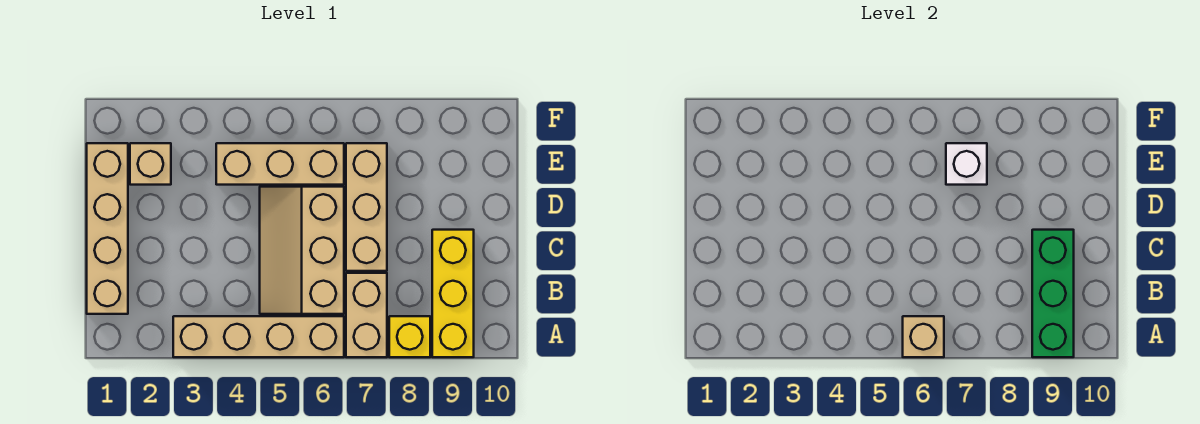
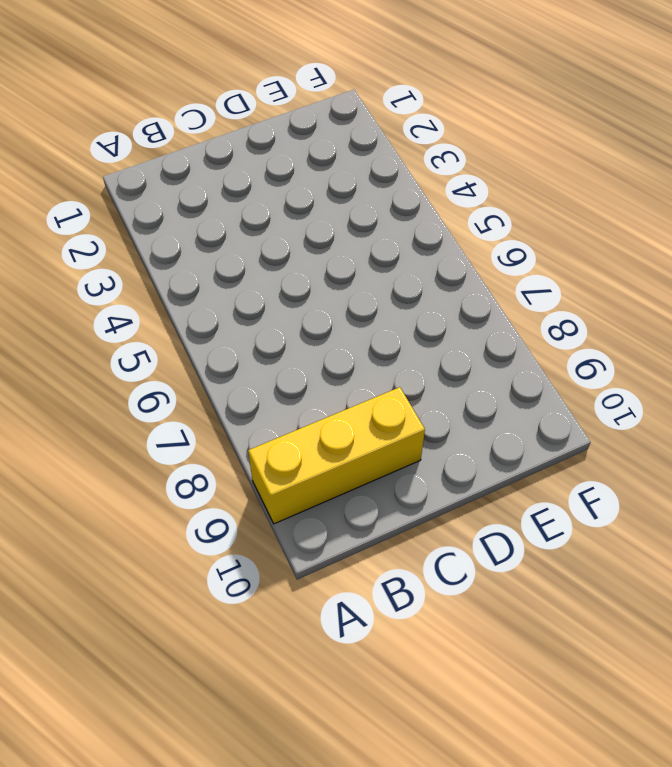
none -> tan 1x4 brick [173,316,344,357]
none -> tan 1x2 brick [346,273,387,357]
none -> yellow 1x1 brick [389,316,430,357]

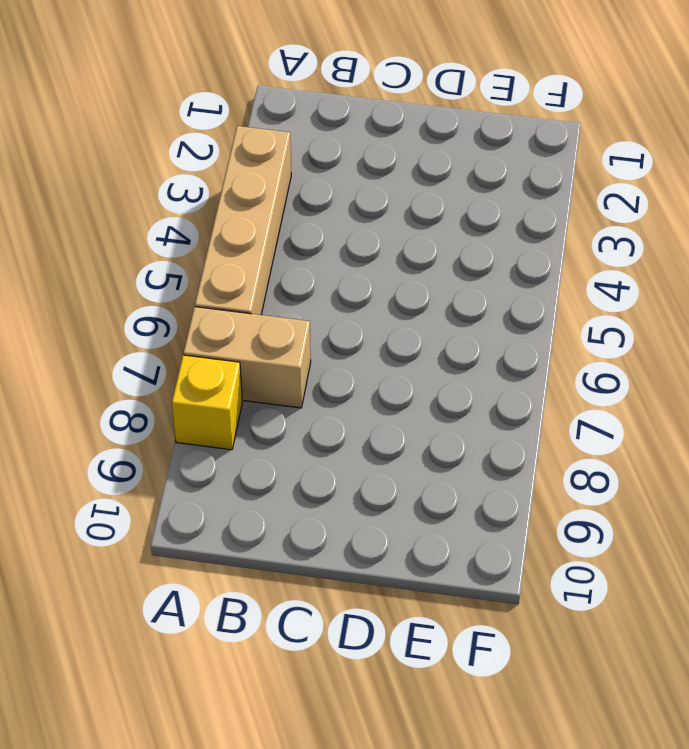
none -> yellow 1x3 brick [432,230,474,357]
none -> tan 1x4 brick [87,143,128,314]
none -> tan 2x3 slope [260,187,344,314]

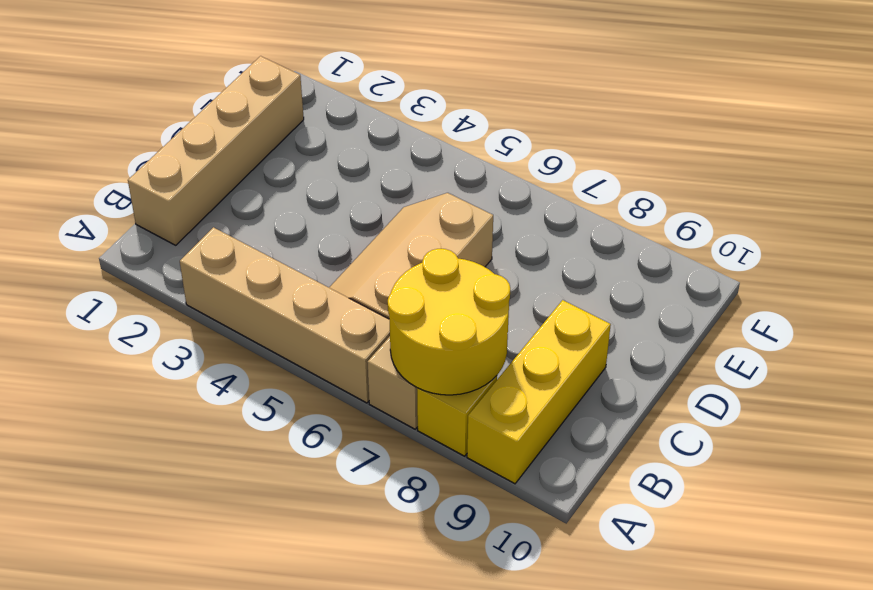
yellow 2x2 round brick [388,249,510,395] -> none
none -> tan 1x3 brick [346,143,387,271]
none -> tan 1x1 brick [130,143,171,185]
none -> tan 1x3 brick [216,143,344,185]

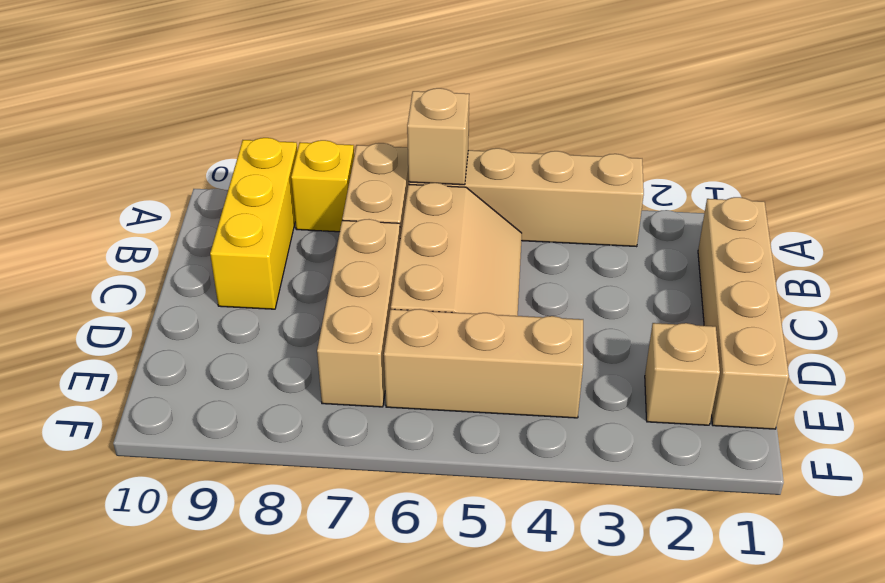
none -> green 1x3 brick [1032,230,1074,357]
none -> white 1x1 brick [946,143,987,185]

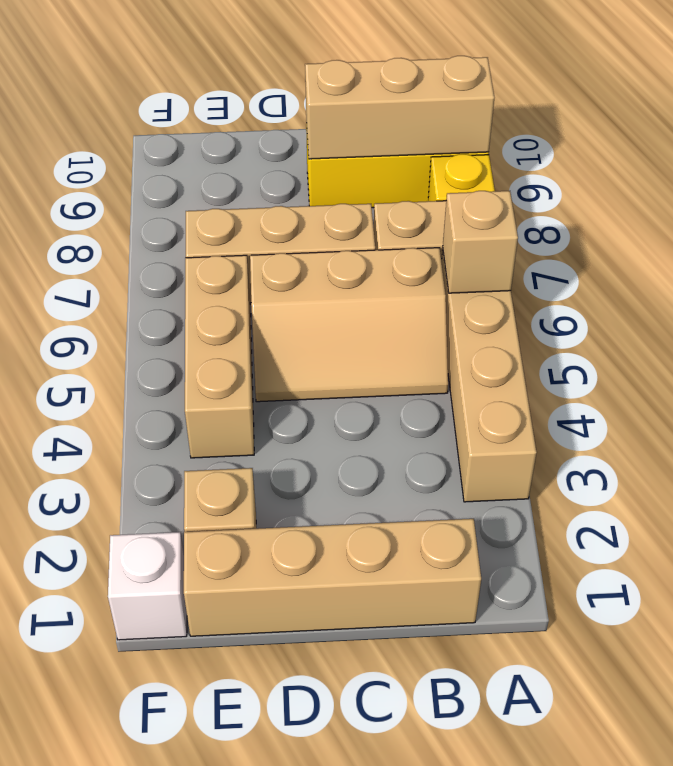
tan 1x3 brick [305,56,494,159] -> green 1x3 brick [1032,230,1074,357]
white 1x1 brick [108,532,187,640] -> white 1x1 brick moved to [946,143,987,185]

